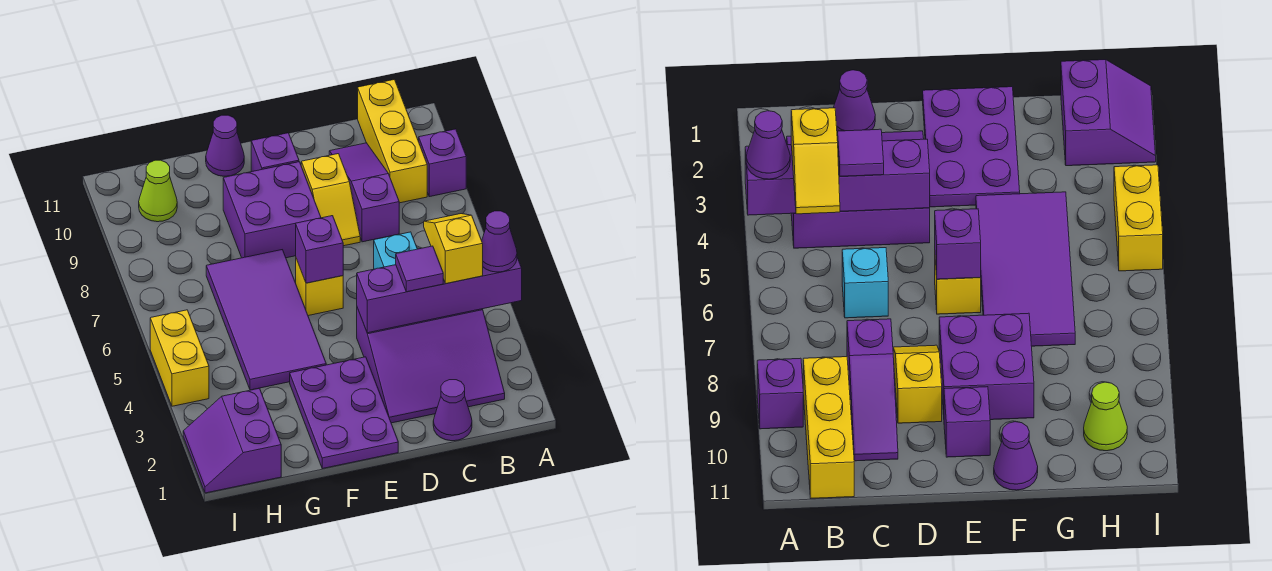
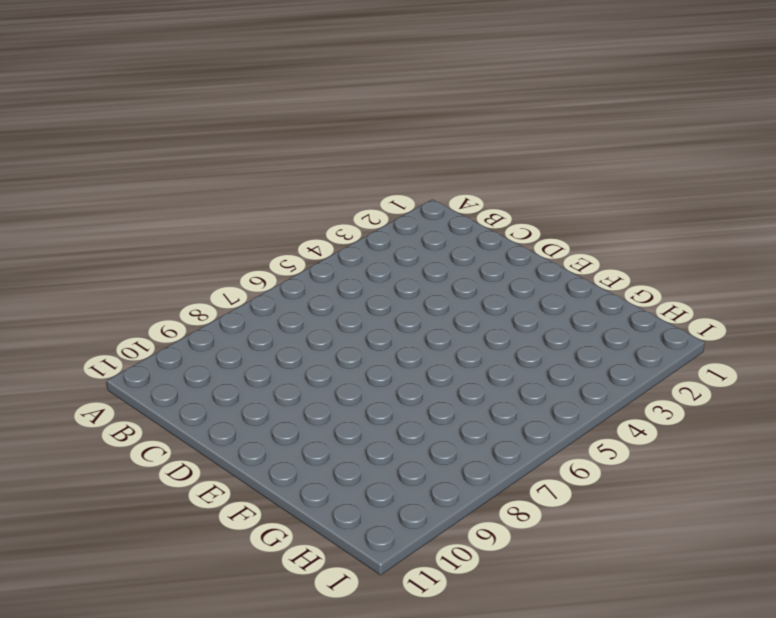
none -> purple 1x1 brick [419,129,466,197]
none -> purple 3x3 slope [357,308,505,423]
none -> yellow 1x3 brick [358,80,427,203]

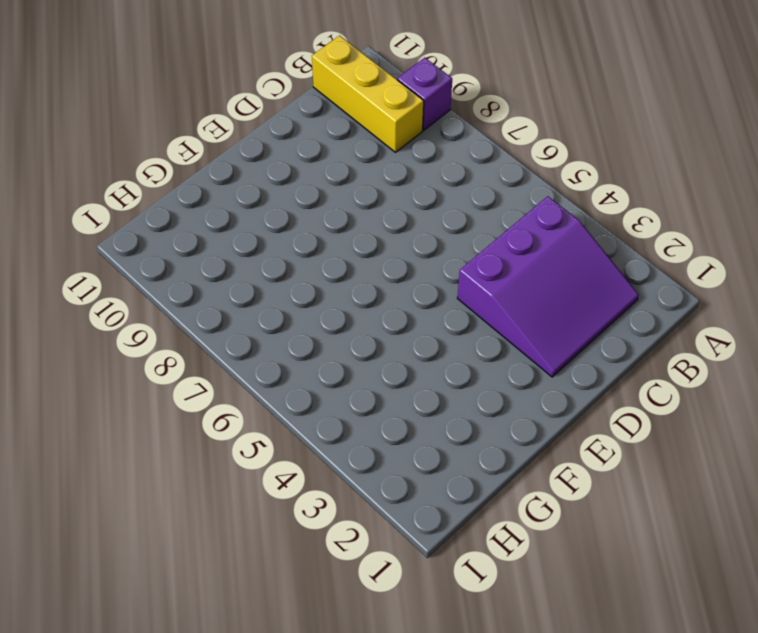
none -> purple 1x1 cone [433,380,472,441]
none -> cyan 1x1 brick [374,232,417,269]
none -> purple 1x3 slope [329,143,399,242]

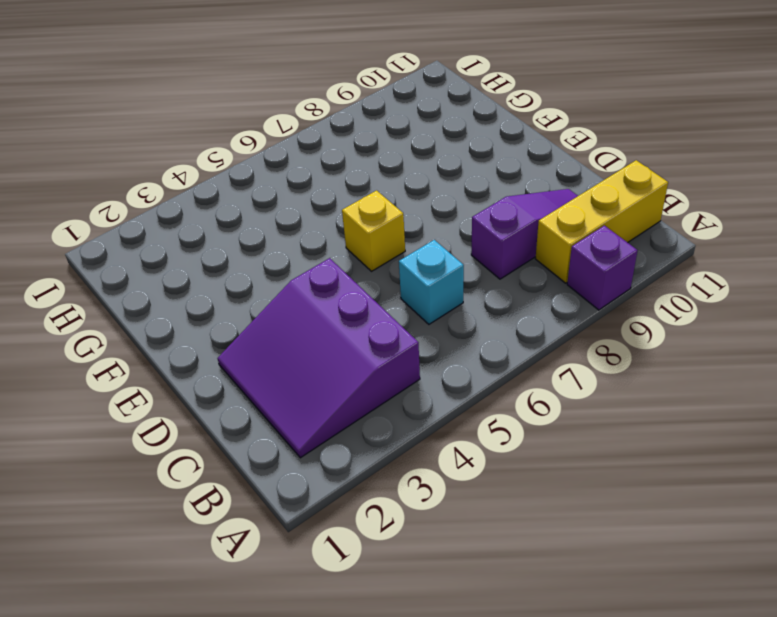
none -> purple 1x1 cone [433,380,472,441]
none -> yellow 1x2 slope [301,154,360,246]
none -> purple 2x3 plate [290,357,398,469]

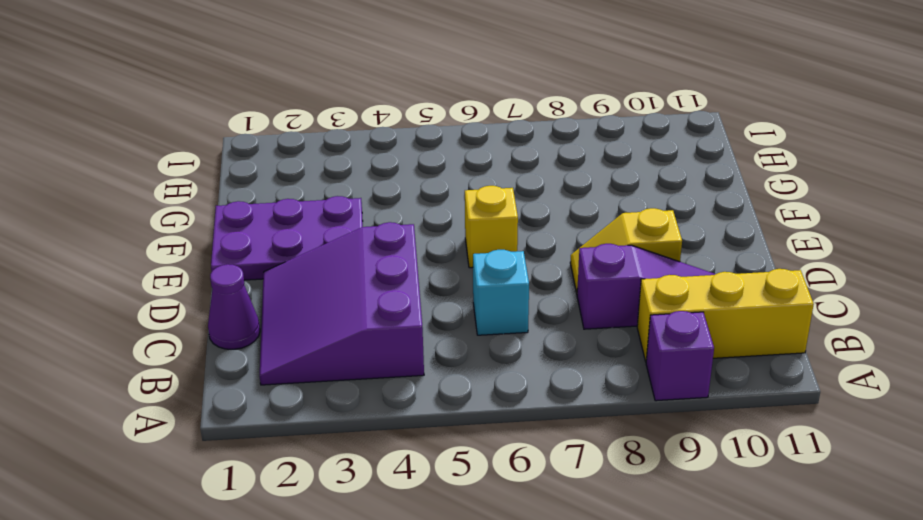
none -> purple 2x2 brick [223,162,321,258]
none -> purple 1x1 brick [251,133,299,172]
none -> purple 2x4 tile [206,250,326,390]

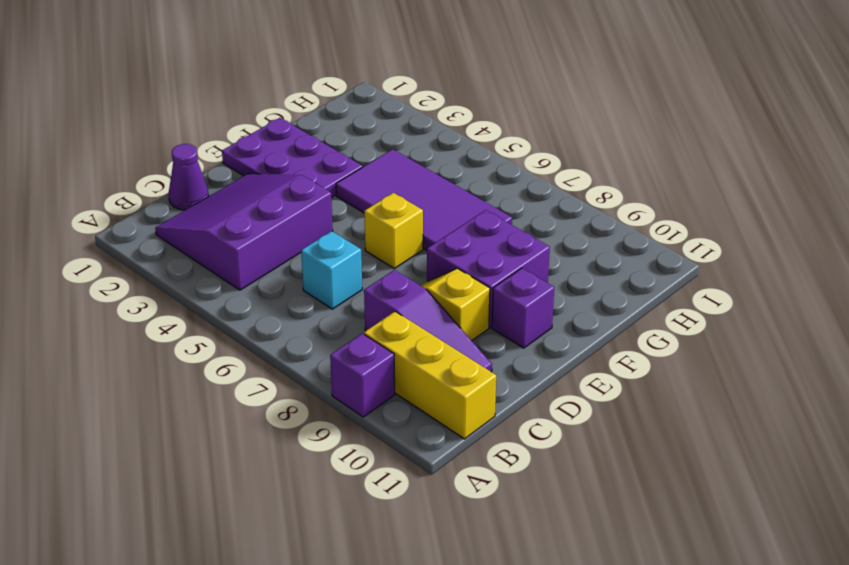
none -> purple 1x1 cone [206,115,244,176]
none -> purple 2x2 slope [183,388,281,493]
none -> lime 1x1 cone [139,160,177,222]

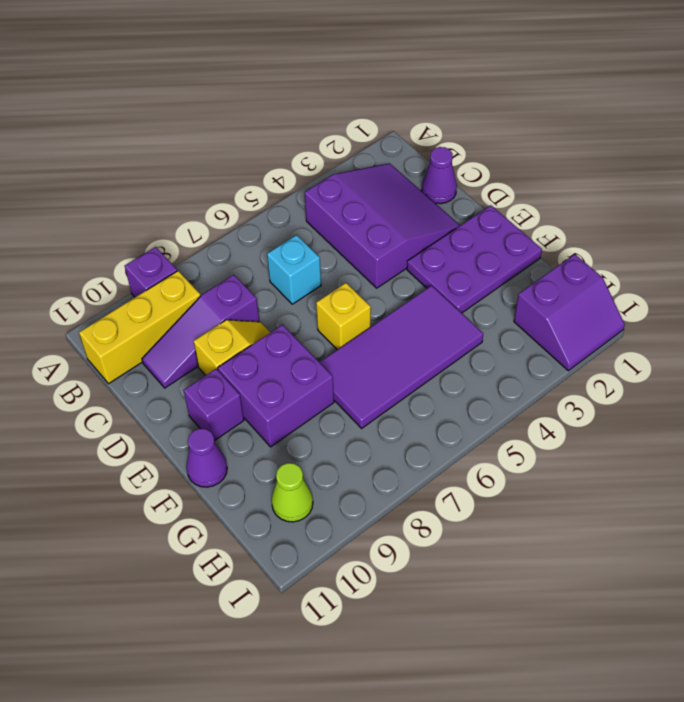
none -> yellow 1x2 brick [150,310,209,406]
none -> purple 1x4 brick [357,257,522,333]
none -> purple 1x1 brick [296,216,343,283]

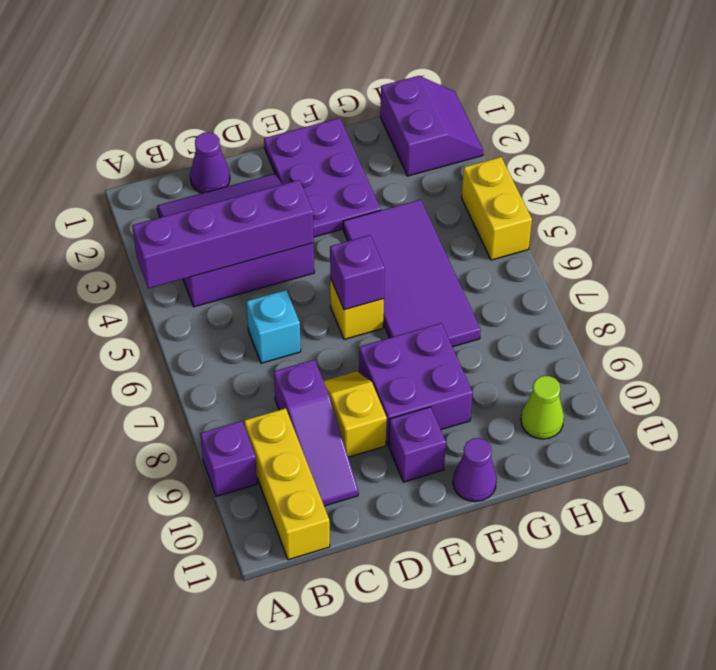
none -> purple 1x1 cone [482,211,517,272]
none -> yellow 1x2 slope [424,214,483,284]
none -> purple 1x1 tile [396,246,443,292]

